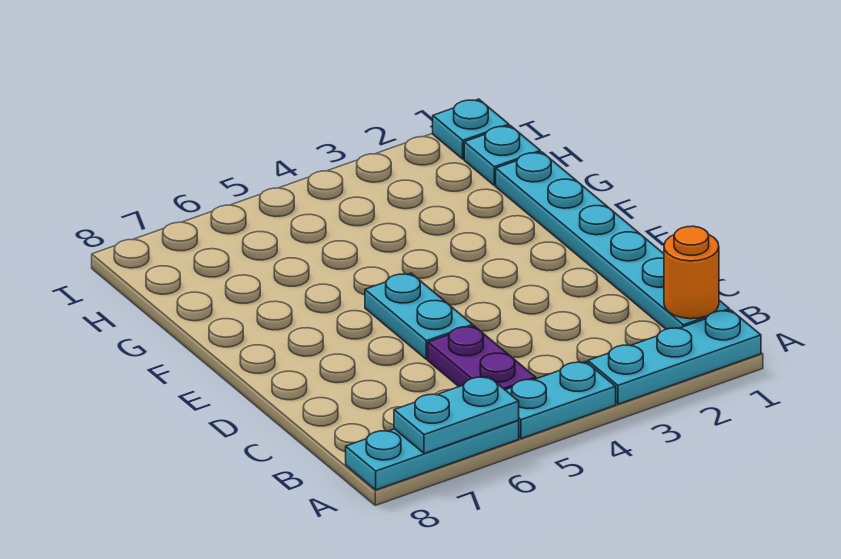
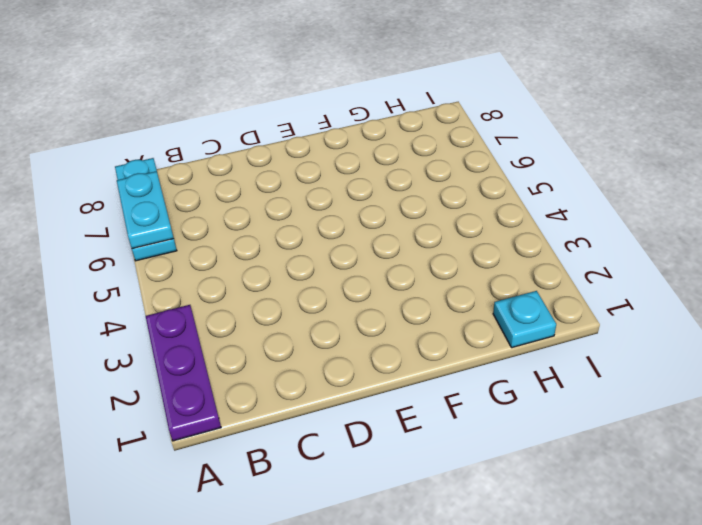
purple 1x3 plate [146,305,221,441] -> cyan 1x3 plate [588,310,761,404]
none -> cyan 1x2 plate [506,362,616,439]
none -> cyan 1x6 plate [496,152,729,329]

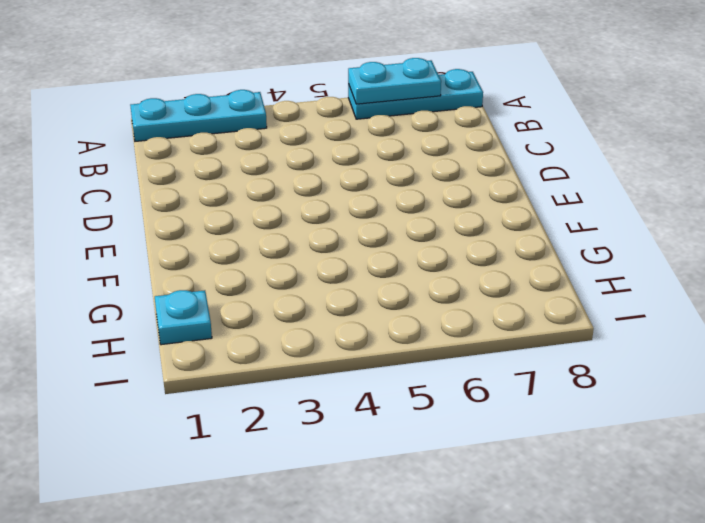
none -> cyan 1x2 plate [506,362,616,439]
none -> cyan 1x6 plate [496,152,729,329]

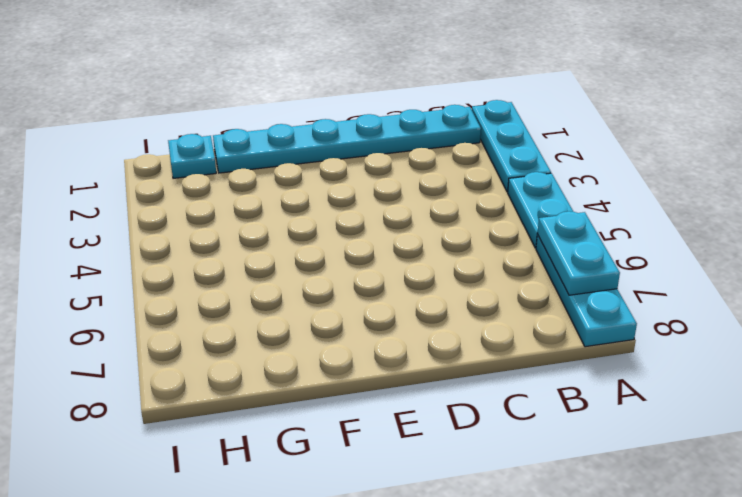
none -> purple 1x2 plate [428,326,536,390]
none -> cyan 1x2 plate [365,273,473,360]

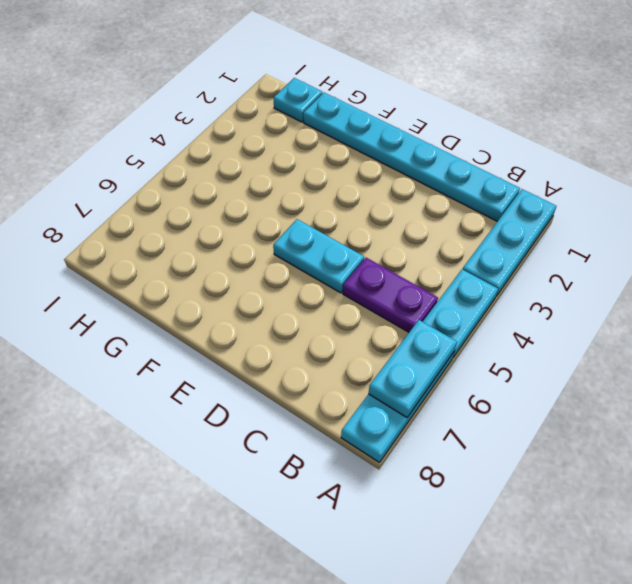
none -> cyan 1x1 plate [433,99,509,159]
none -> orange 1x1 round brick [664,226,719,319]

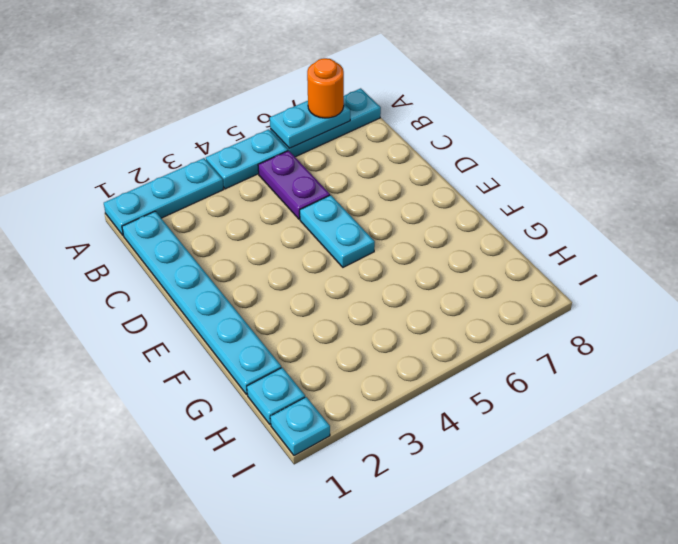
orange 1x1 round brick [307,58,344,118] -> orange 1x1 round brick moved to [664,226,719,319]

